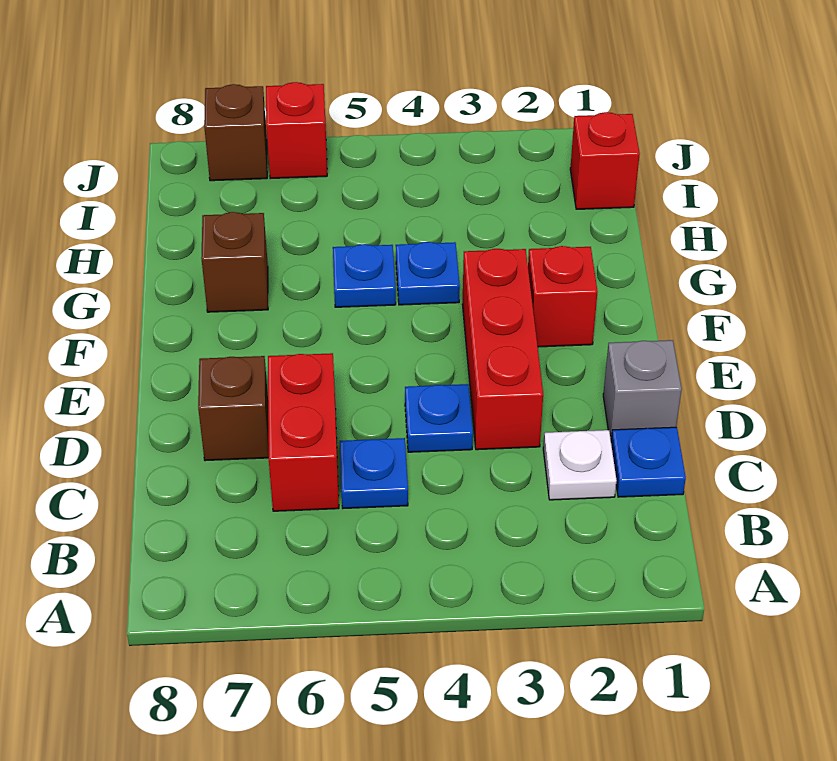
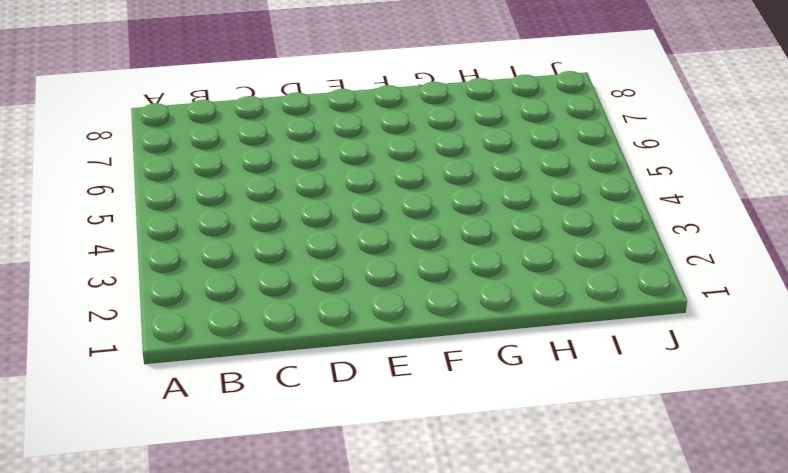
none -> blue 1x1 plate [611,427,686,497]
none -> white 1x1 plate [543,430,617,500]
none -> blue 1x1 plate [340,438,408,508]

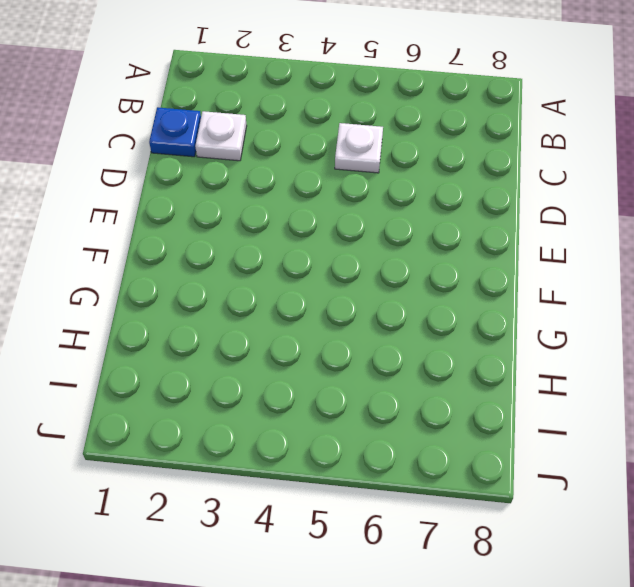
white 1x1 plate [335,123,383,173] -> blue 1x1 plate [340,438,408,508]
none -> red 1x2 brick [268,353,339,511]
none -> grey 1x1 brick [603,340,682,439]
none -> red 1x3 brick [462,249,543,450]

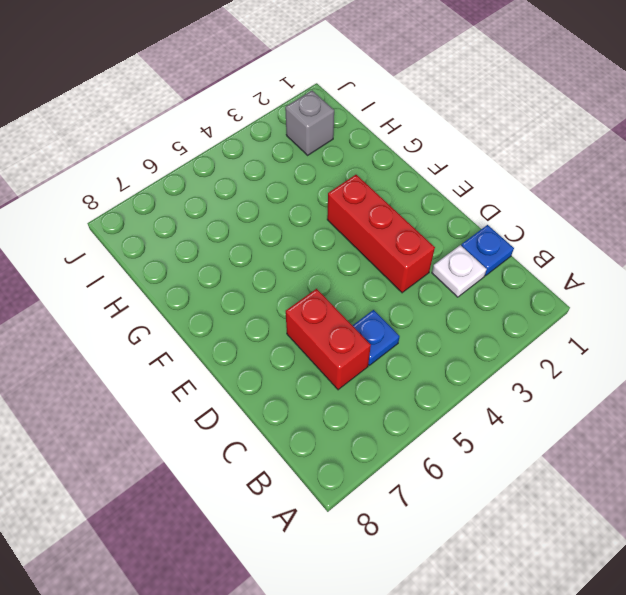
grey 1x1 brick [285,91,334,155] -> grey 1x1 brick moved to [603,340,682,439]
none -> blue 1x1 plate [405,384,473,452]
none -> brown 1x1 brick [198,356,269,461]
none -> red 1x1 brick [528,246,598,347]

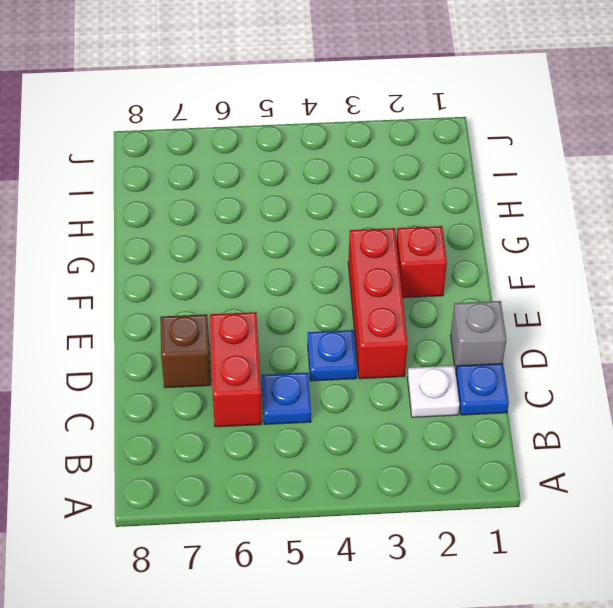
none -> blue 1x1 plate [396,242,460,305]
none -> blue 1x1 plate [333,244,396,307]
none -> brown 1x1 brick [201,212,268,312]

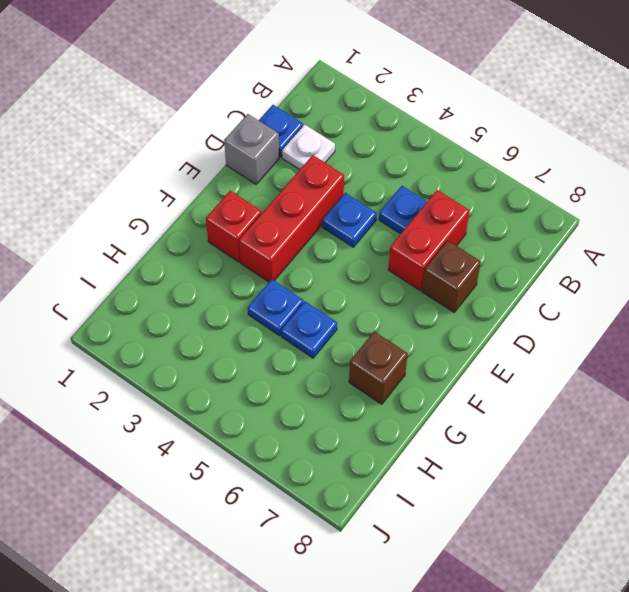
none -> red 1x1 brick [570,112,640,209]
none -> red 1x1 brick [266,82,327,179]
none -> brown 1x1 brick [204,84,267,181]

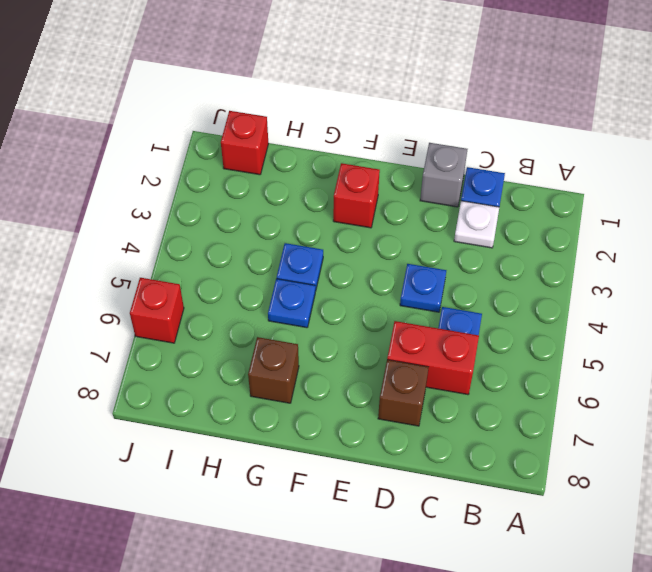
none -> red 1x3 brick [462,249,543,450]
none -> brown 1x1 brick [204,84,267,181]

